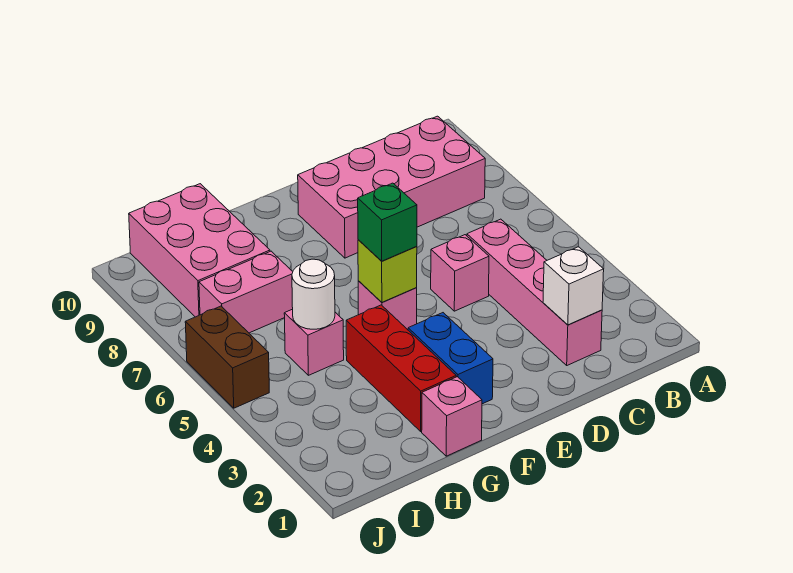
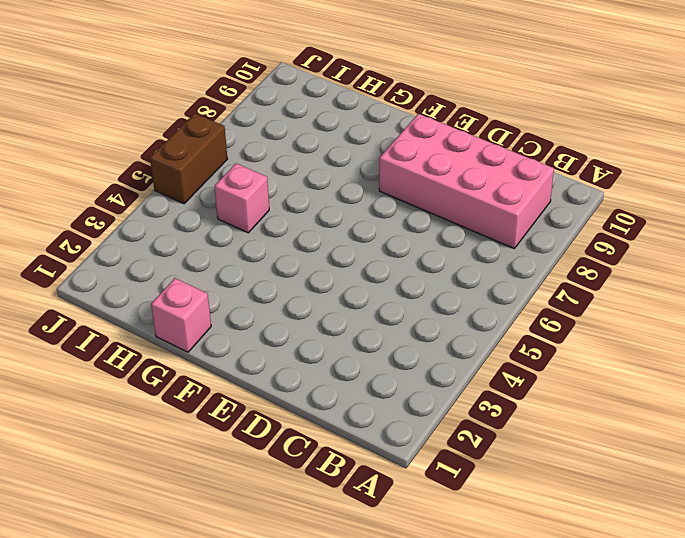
none -> pink 1x4 brick [467,219,602,365]
none -> pink 1x1 brick [431,235,489,311]
none -> blue 1x2 brick [408,313,493,404]

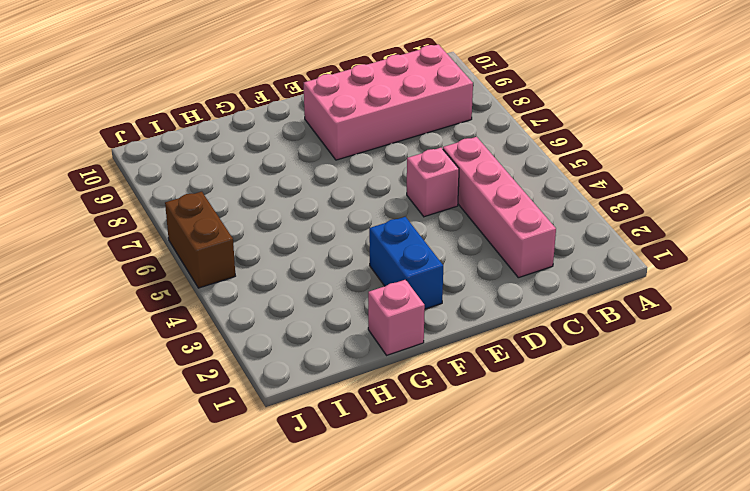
none -> pink 1x1 brick [358,281,417,330]
none -> red 1x3 brick [346,305,456,431]
none -> pink 1x1 brick [284,309,344,375]

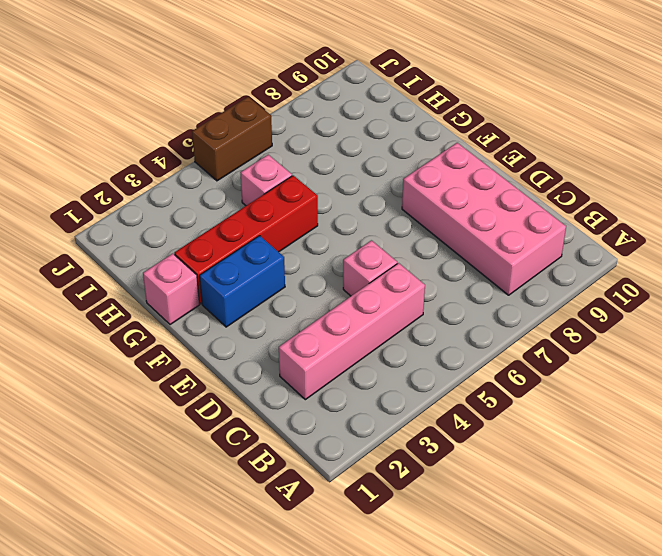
red 1x4 brick [174,175,318,304] -> red 1x3 brick [346,305,456,431]
none -> pink 1x1 brick [358,281,417,330]
none -> pink 1x2 brick [199,251,293,333]
none -> pink 2x3 brick [129,184,270,317]

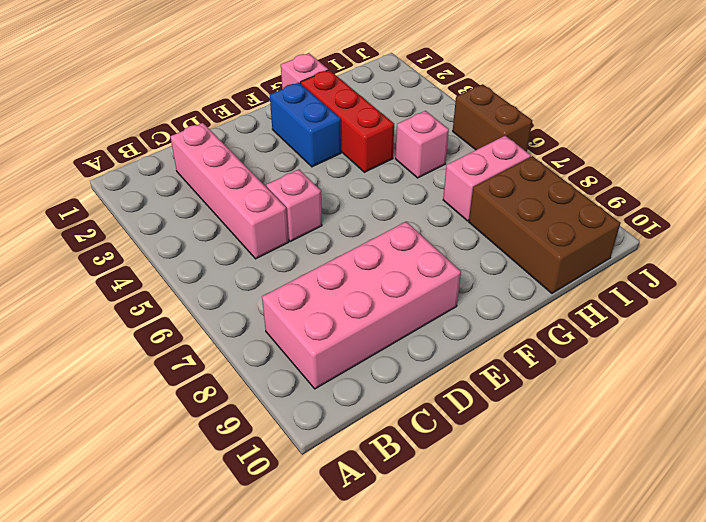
brown 2x3 brick [469,156,620,293] -> pink 2x3 brick [129,184,270,317]
none -> pink 1x1 brick [358,281,417,330]
none -> white 1x1 brick [543,247,604,325]
none -> lime 1x1 brick [358,240,417,302]

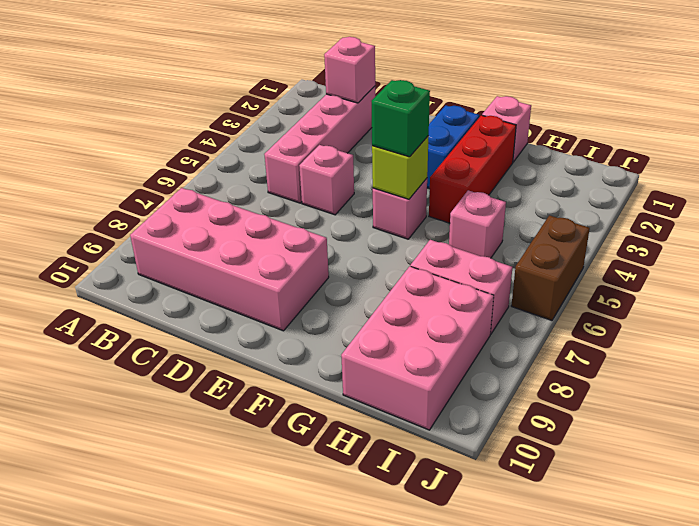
pink 1x1 brick [324,37,375,103] -> white 1x1 brick [543,247,604,325]
none -> white 1x1 round brick [292,259,335,329]

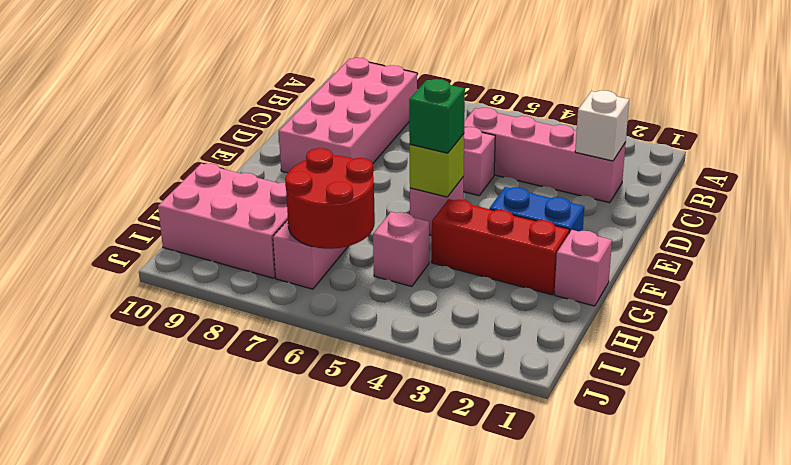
red 2x2 round brick [285,148,375,249] -> none
none -> brown 1x2 brick [185,306,269,408]
none -> white 1x1 round brick [292,259,335,329]

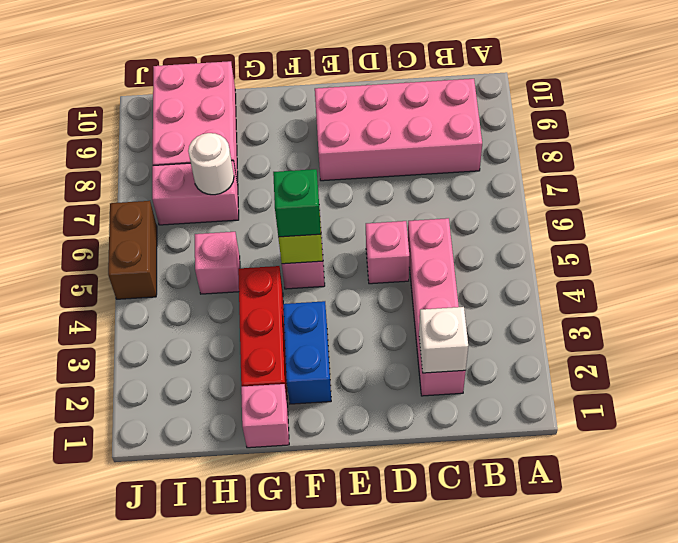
white 1x1 round brick [188,133,234,195] -> white 1x1 round brick moved to [292,259,335,329]

